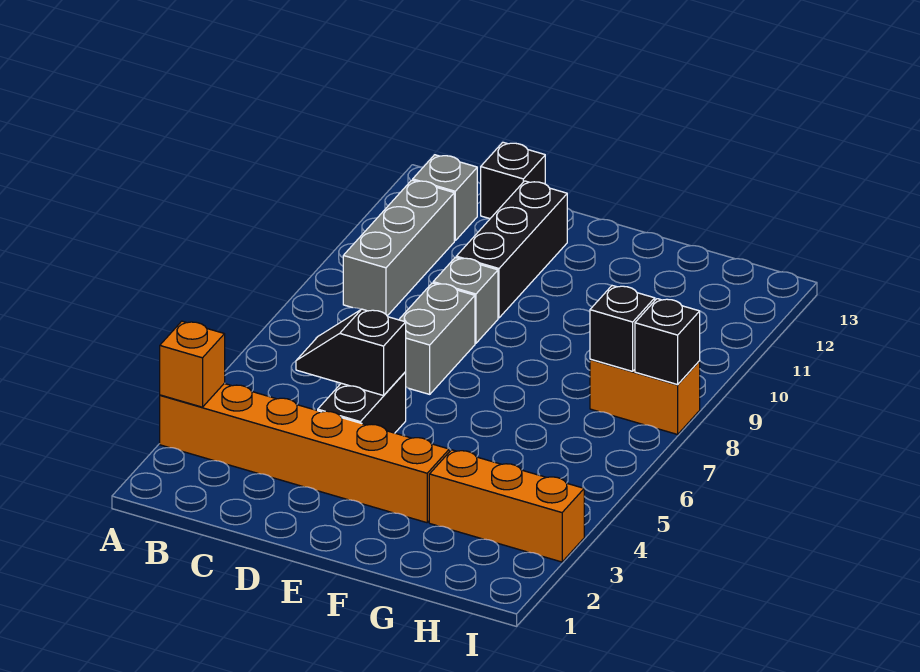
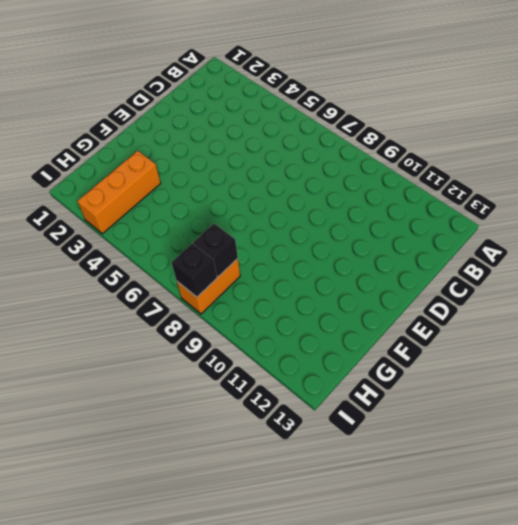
none -> orange 1x6 brick [160,383,449,523]
none -> grey 1x3 brick [343,180,454,316]
none -> grey 1x1 brick [413,155,477,241]

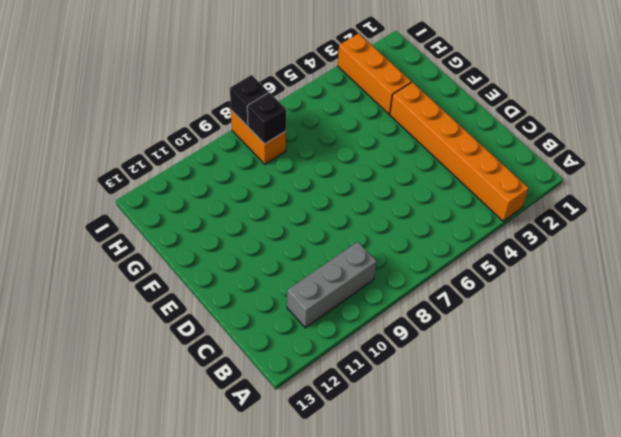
none -> grey 1x1 brick [413,155,477,241]
none -> black 1x1 brick [481,142,545,219]
none -> black 1x2 brick [318,372,406,433]

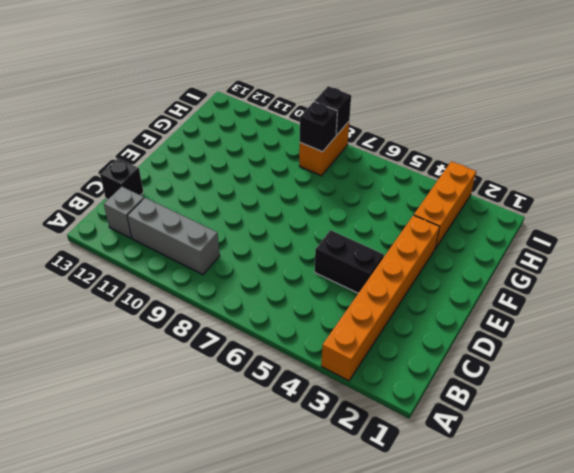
none -> grey 1x2 brick [399,283,475,394]
none -> grey 1x1 brick [433,257,498,343]
none -> black 1x3 brick [456,181,567,318]

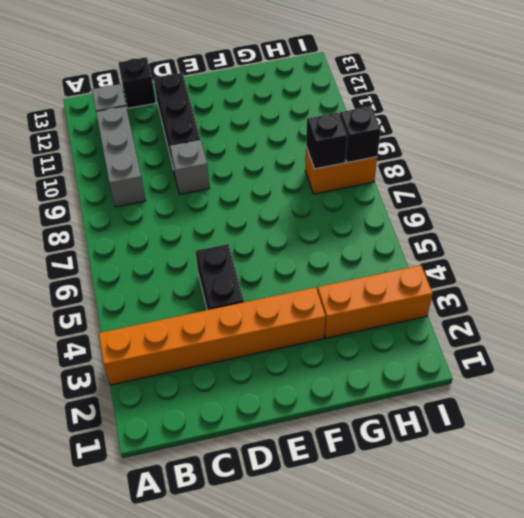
none -> grey 1x2 brick [399,283,475,394]
none -> orange 1x1 brick [160,321,225,407]
none -> black 1x2 slope [296,309,406,396]

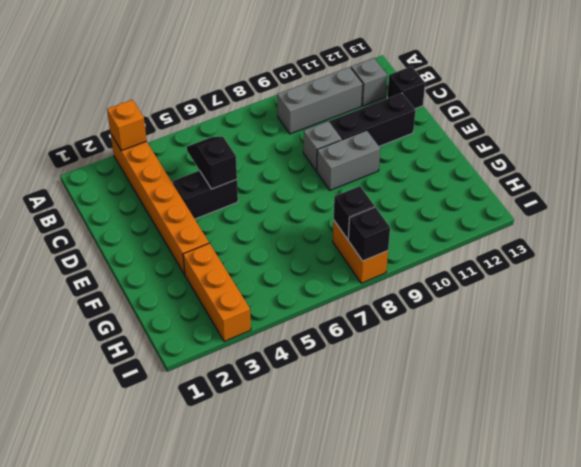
grey 1x2 brick [317,130,380,190] -> grey 1x2 brick moved to [399,283,475,394]

